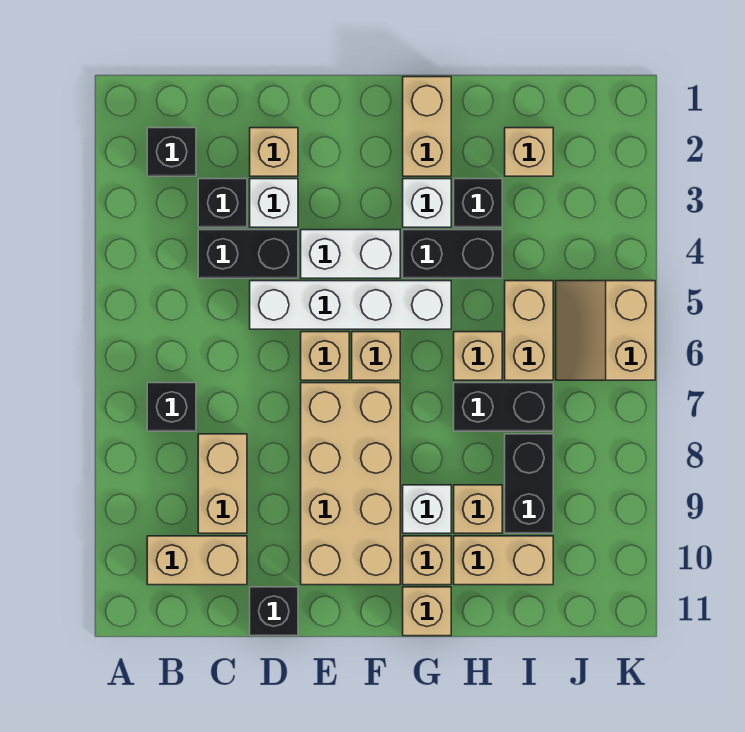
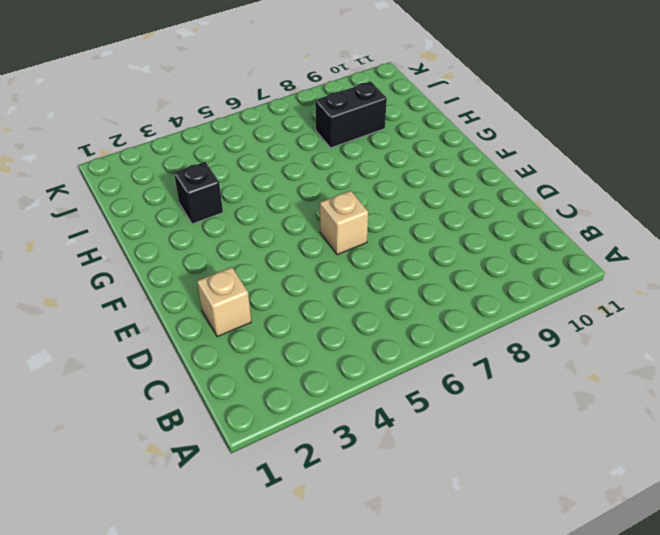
none -> black 1x1 brick [147,128,196,176]
none -> black 1x1 brick [147,383,196,431]
none -> tan 1x2 brick [147,536,247,585]

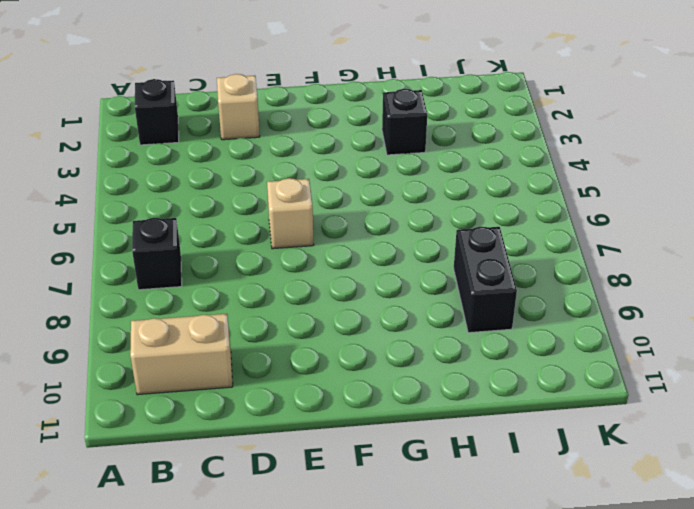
none -> black 1x1 brick [198,179,247,227]
none -> black 1x2 brick [198,230,298,278]
none -> tan 1x2 brick [198,434,247,533]

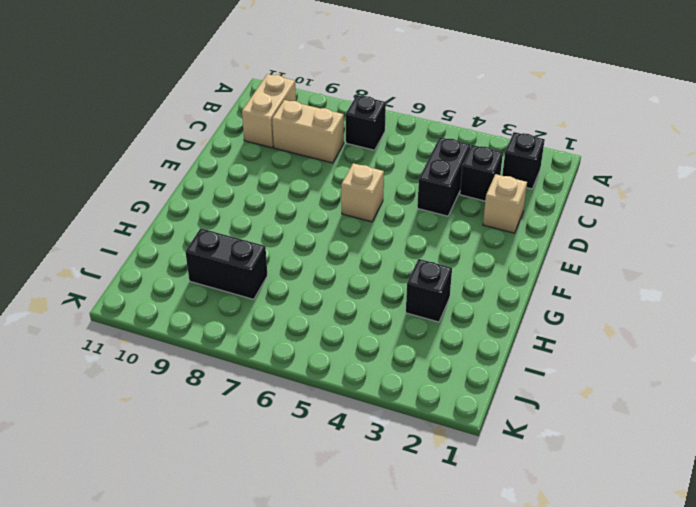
none -> white 1x1 brick [250,179,298,227]
none -> white 1x4 brick [250,281,451,329]
none -> black 1x1 brick [250,587,298,636]

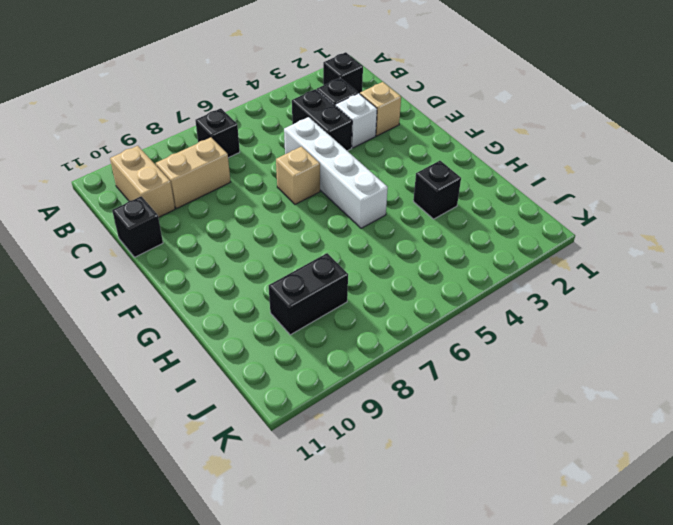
none -> white 1x2 brick [301,230,400,278]
none -> tan 2x4 brick [301,383,400,585]
none -> tan 1x1 brick [352,332,400,380]

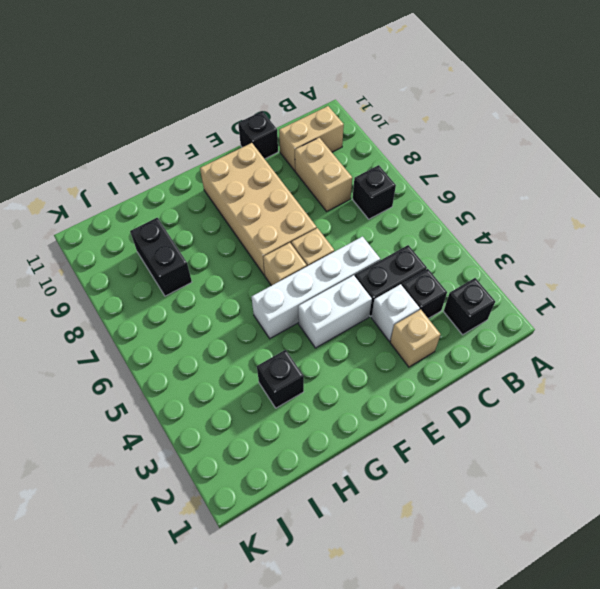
none -> tan 1x2 brick [403,77,451,176]
none -> white 1x1 brick [403,179,451,227]
none -> black 1x2 brick [403,230,502,278]

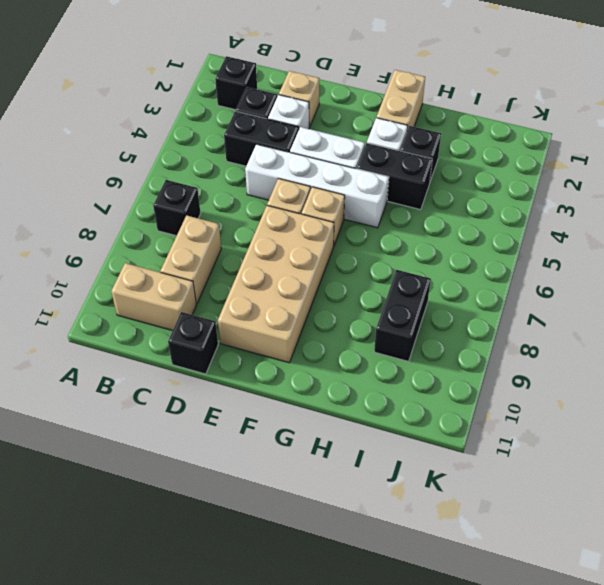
none -> white 1x1 brick [403,485,451,533]
none -> tan 1x1 brick [403,536,451,585]
none -> tan 1x1 brick [403,587,451,636]

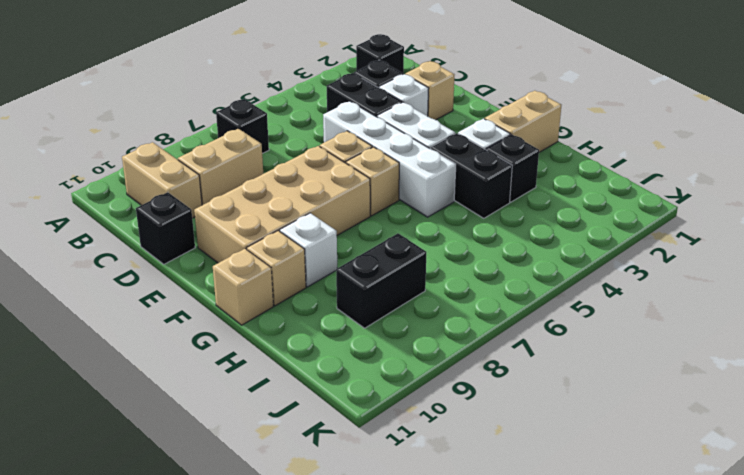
none -> tan 1x1 brick [454,332,502,380]
none -> black 1x2 brick [454,383,553,431]
none -> tan 1x1 brick [454,485,502,533]

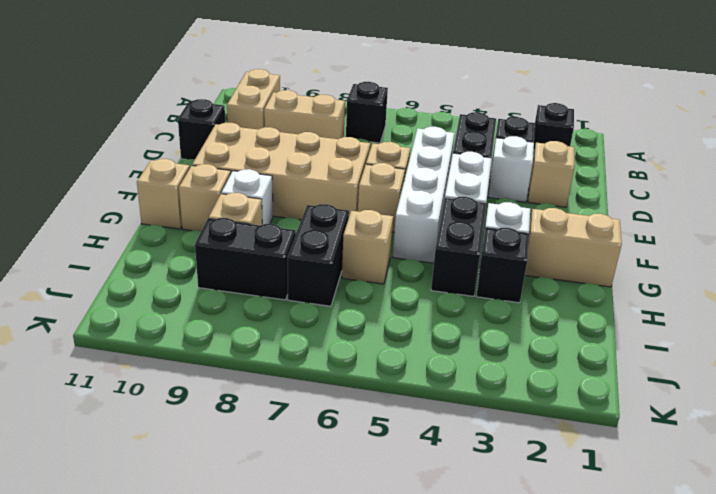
none -> tan 1x2 brick [454,536,553,585]
none -> tan 1x1 brick [505,128,553,176]
none -> tan 1x2 brick [505,281,553,380]

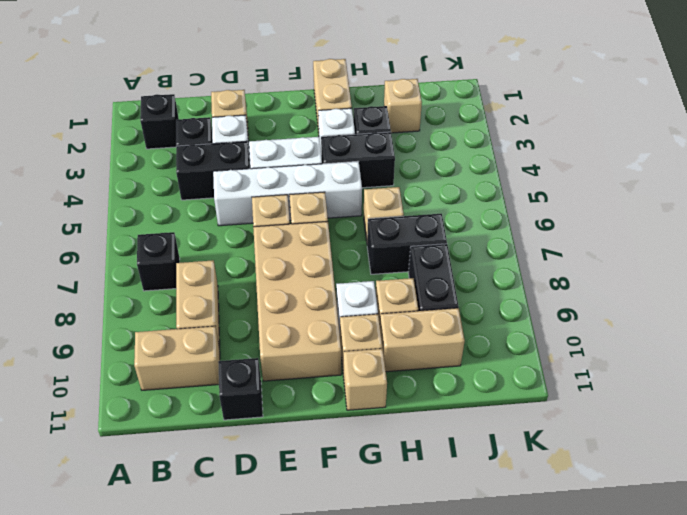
none -> tan 1x2 brick [505,281,553,380]
none -> tan 2x2 slope [556,281,655,380]

